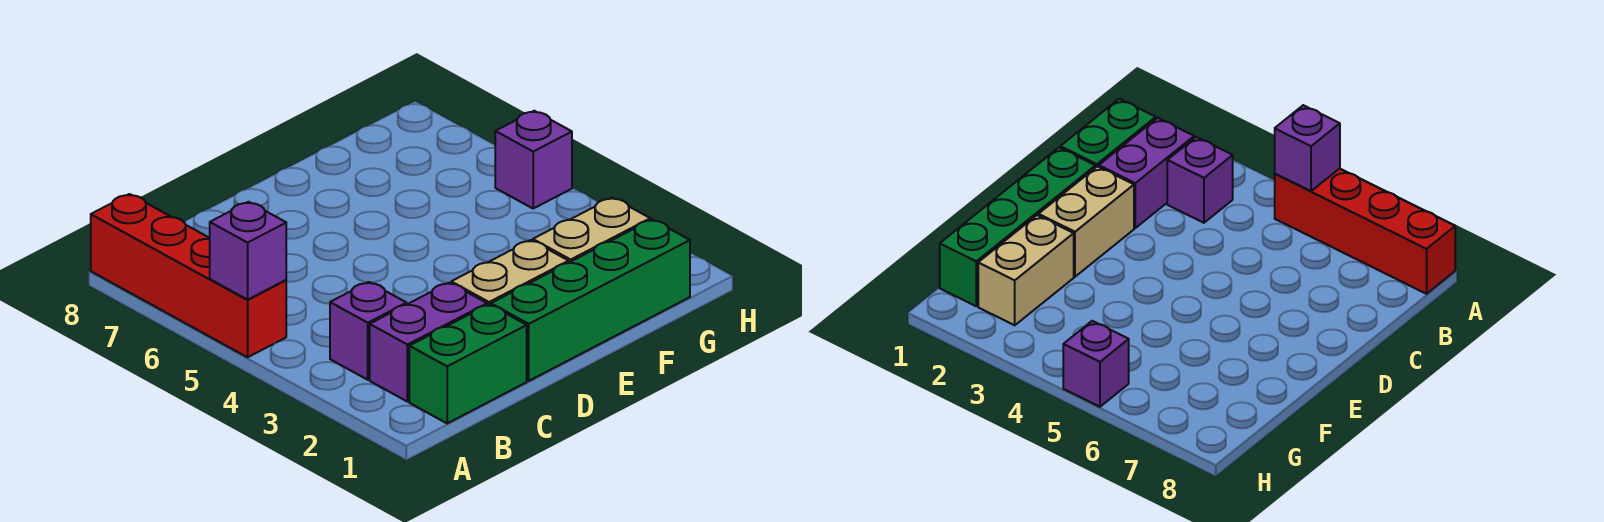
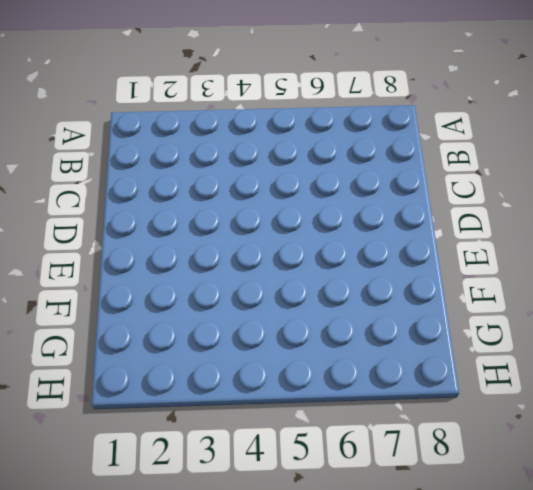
none -> red 1x4 brick [91,194,286,357]
none -> green 1x2 brick [409,305,527,423]

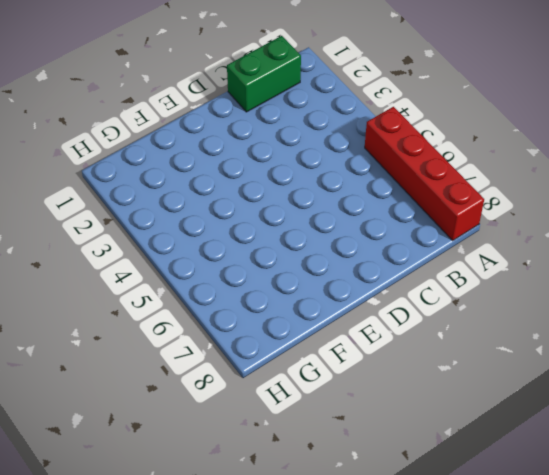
none -> purple 1x2 brick [370,283,487,402]
none -> purple 1x1 brick [330,282,407,380]

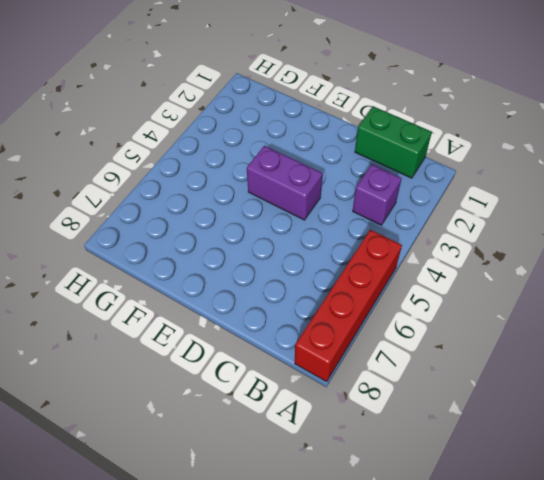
purple 1x2 brick [247,146,322,220] -> purple 1x2 brick moved to [370,283,487,402]
none -> green 1x4 brick [491,219,690,381]
none -> tan 1x2 brick [451,240,569,305]

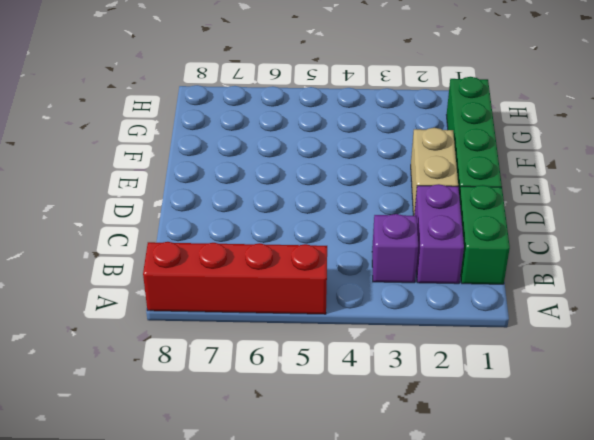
none -> tan 1x2 brick [533,198,650,262]
none -> purple 1x1 brick [495,111,572,208]

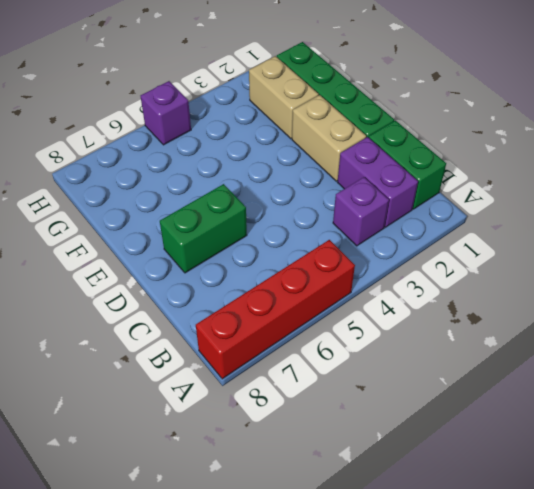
green 1x2 brick [160,184,247,273] -> none
none -> purple 1x1 brick [210,202,286,300]

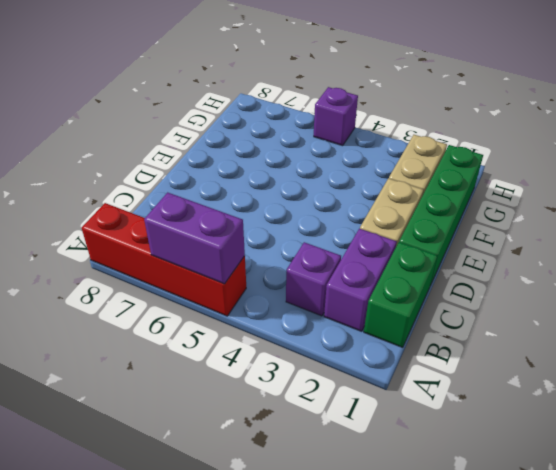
purple 1x2 brick [144,192,245,284] -> purple 1x1 brick [210,202,286,300]

